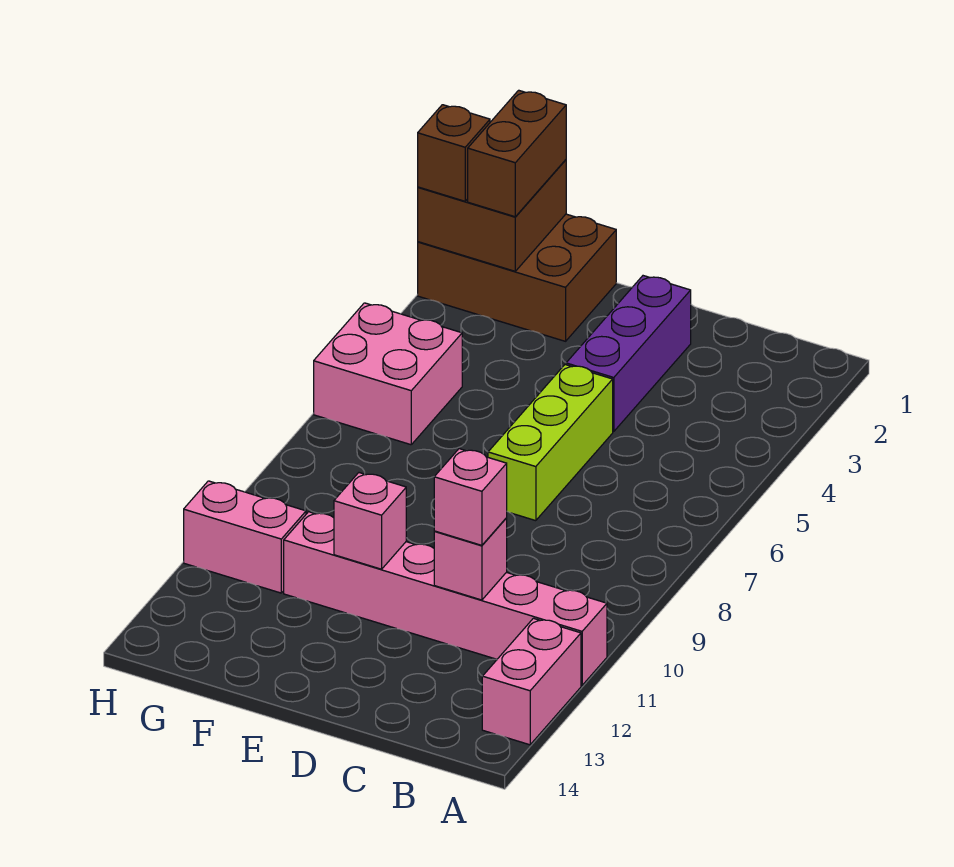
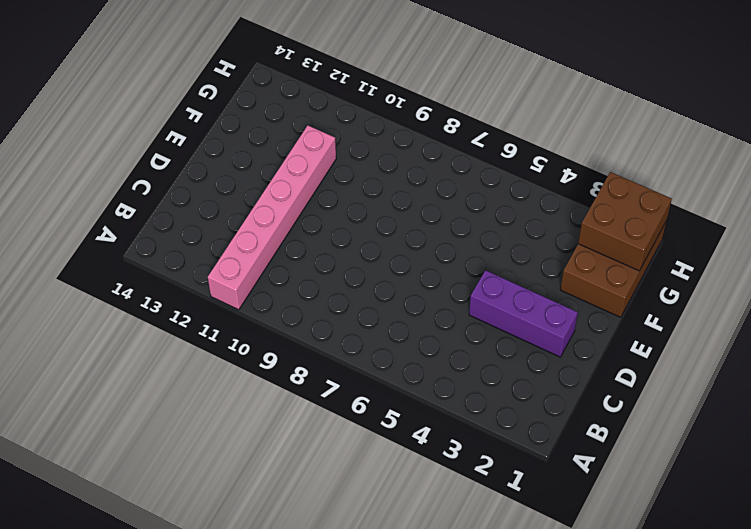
none -> pink 1x2 brick [482,618,581,745]
none -> lime 1x3 brick [488,365,613,521]
none -> pink 2x2 brick [314,303,462,445]

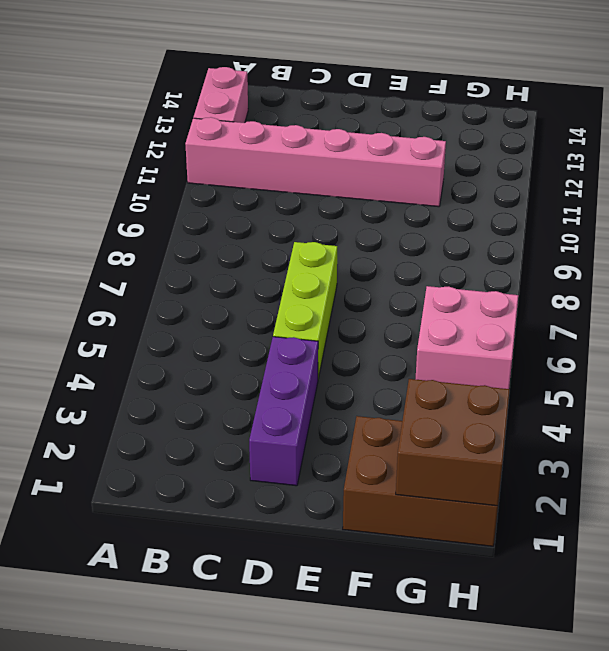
none -> pink 1x2 brick [184,481,306,593]
none -> pink 1x1 brick [434,518,507,600]
none -> pink 1x1 brick [334,473,406,569]

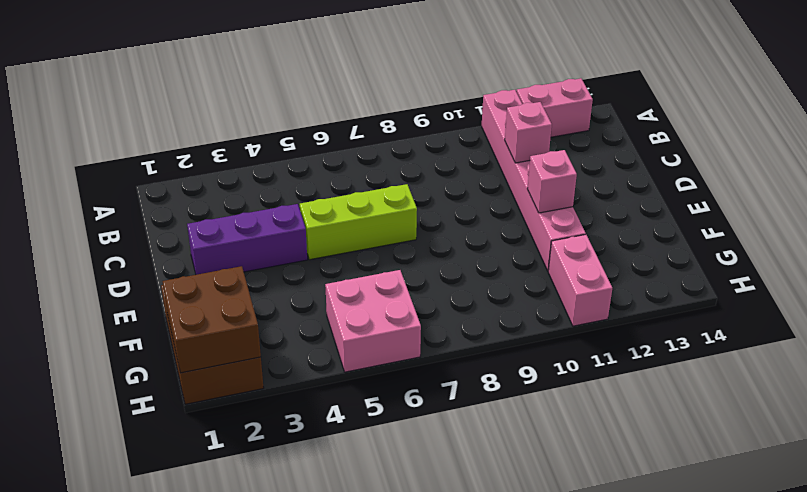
none -> pink 1x1 brick [434,449,507,545]
none -> brown 1x2 brick [468,90,566,217]
none -> brown 1x1 brick [418,105,490,201]

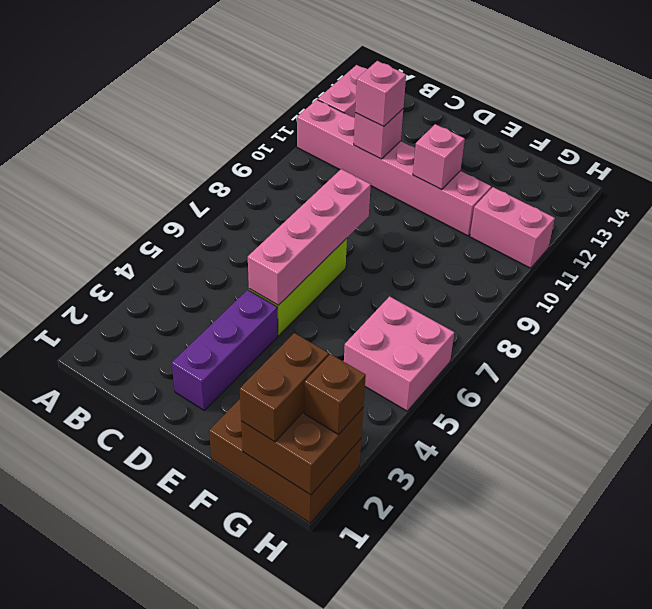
pink 1x4 brick [248,169,371,305] -> none

